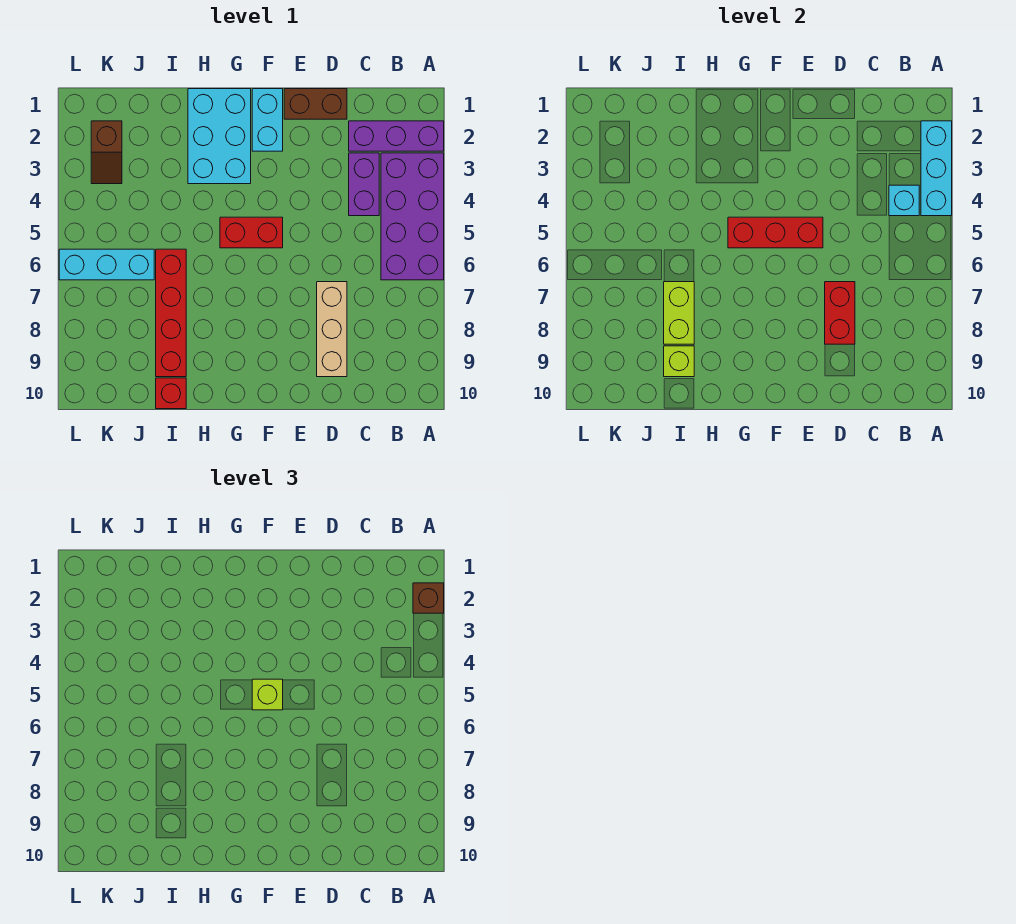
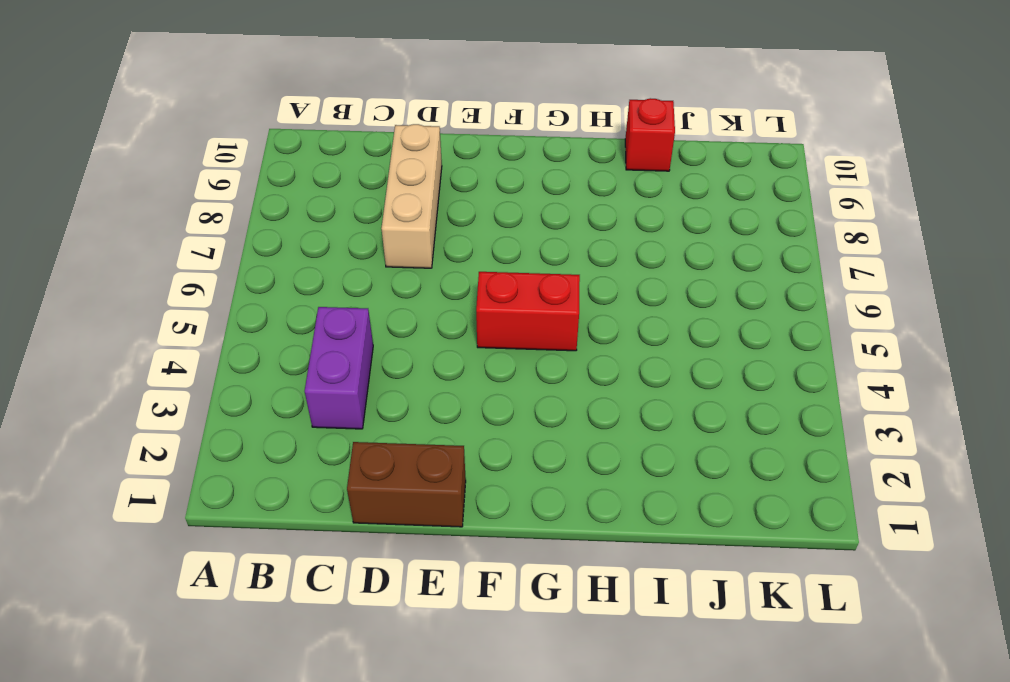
none -> purple 1x3 brick [349,121,444,151]
none -> purple 2x4 brick [381,153,444,280]
none -> cyan 1x2 brick [252,89,283,151]

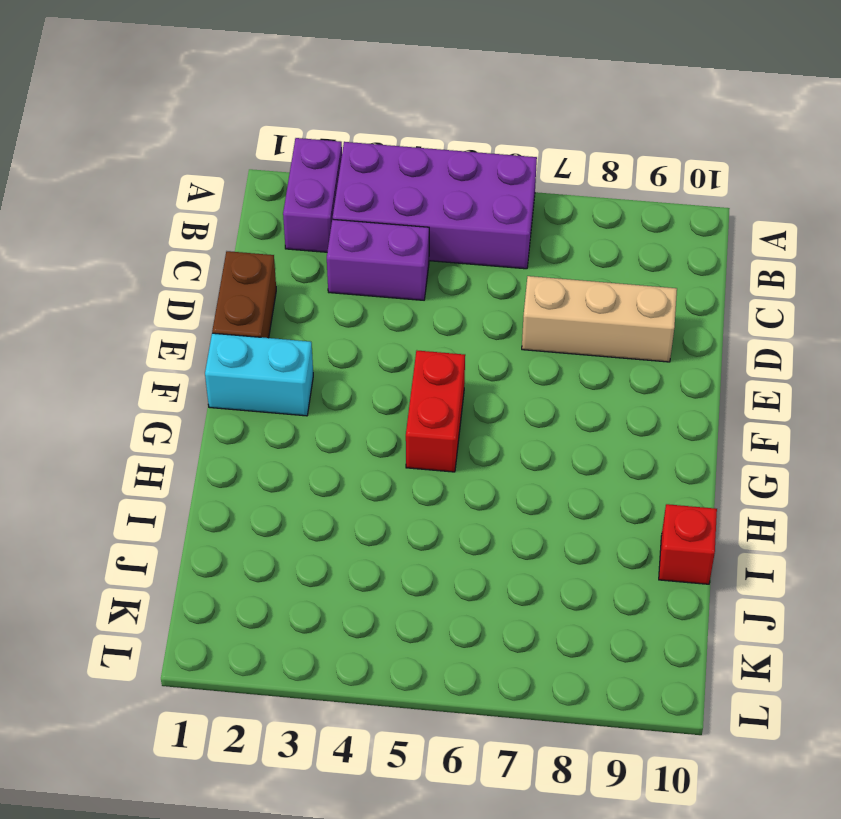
purple 1x2 brick [283,138,342,252] -> purple 1x3 brick [349,121,444,151]
none -> cyan 2x3 brick [188,89,251,184]
none -> red 1x4 brick [156,249,186,377]
none -> cyan 1x3 brick [59,249,154,280]

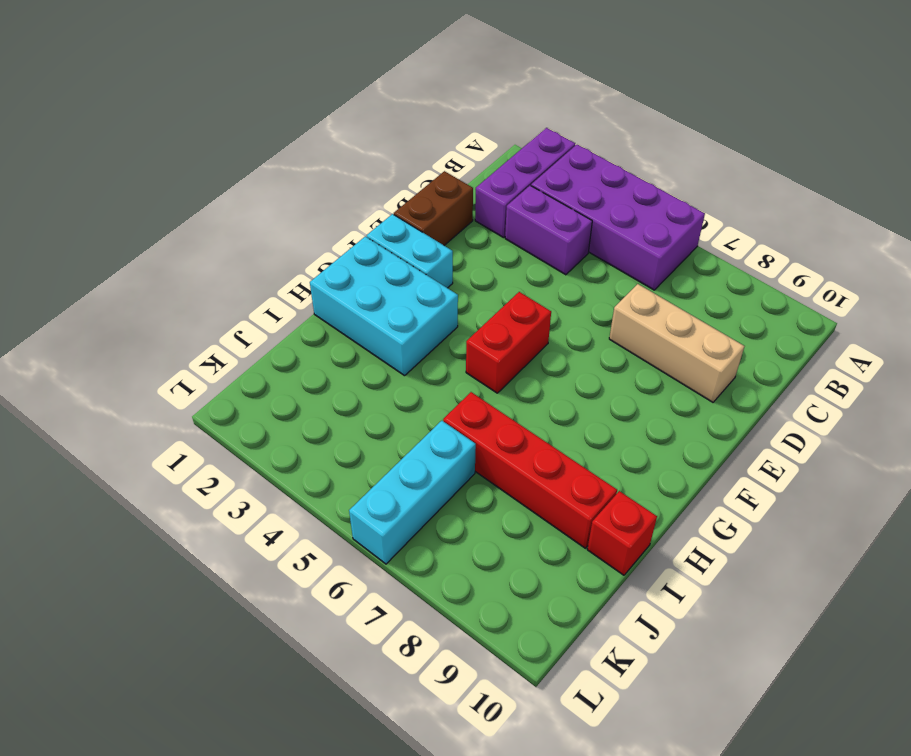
none -> brown 1x2 slope [91,121,122,184]
none -> cyan 1x3 brick [921,121,952,216]
none -> cyan 1x1 brick [889,185,919,216]

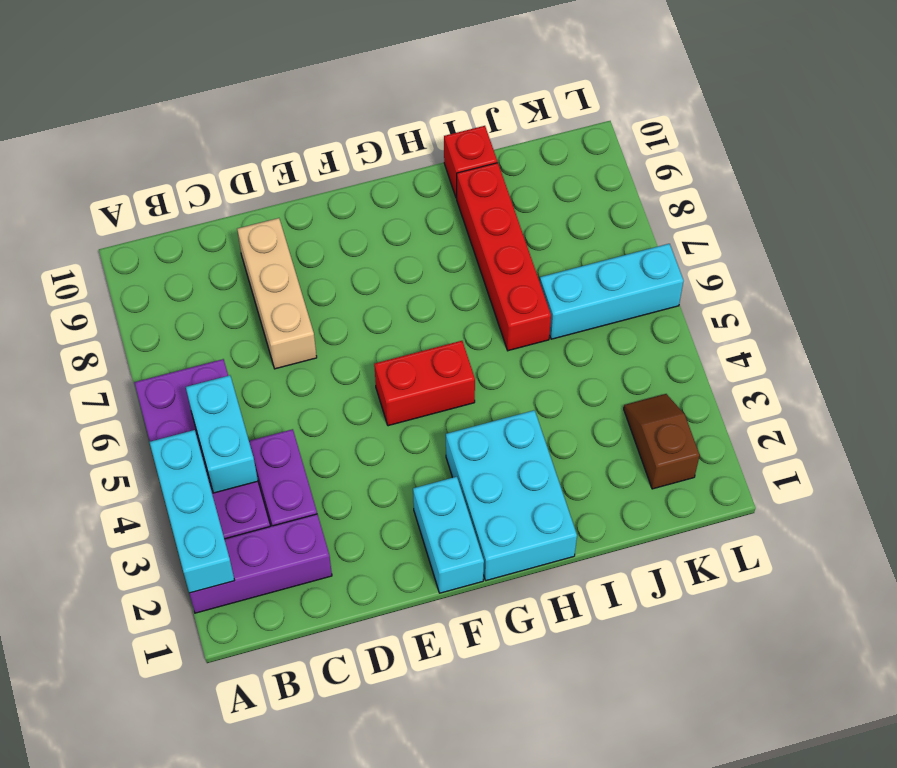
cyan 1x2 brick [186,375,258,493] -> cyan 1x1 brick [889,185,919,216]
none -> brown 1x2 brick [284,89,347,119]
none -> red 1x2 brick [825,282,855,344]
none -> red 1x3 brick [728,217,823,248]

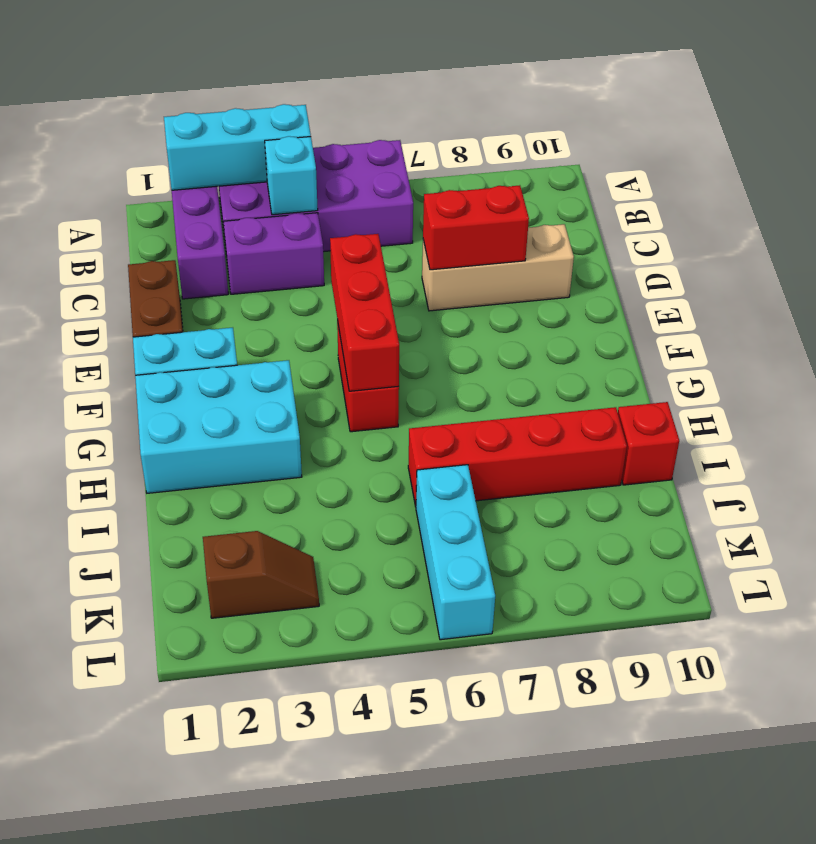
none -> lime 1x2 brick [664,282,694,344]
none -> lime 1x1 brick [664,346,694,377]
none -> brown 1x1 brick [413,583,444,613]

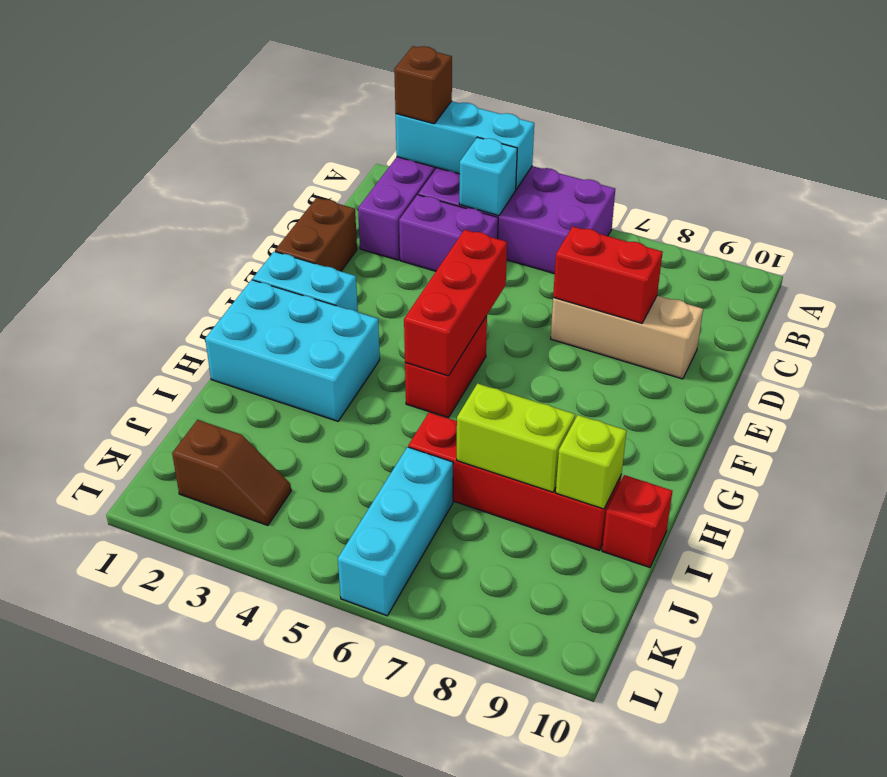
none -> lime 1x1 brick [252,679,283,710]

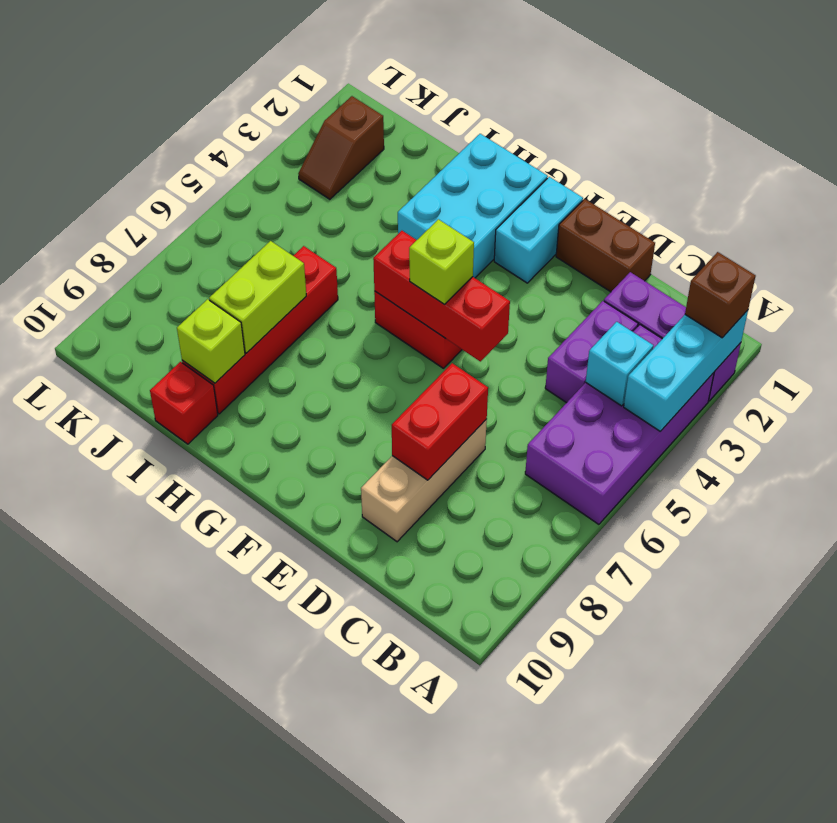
none -> cyan 1x3 brick [59,249,154,280]

